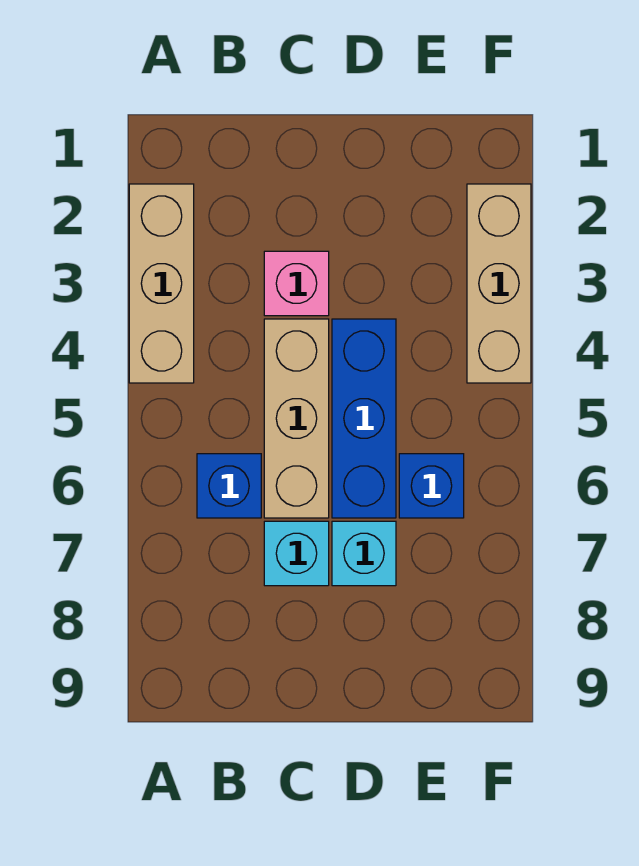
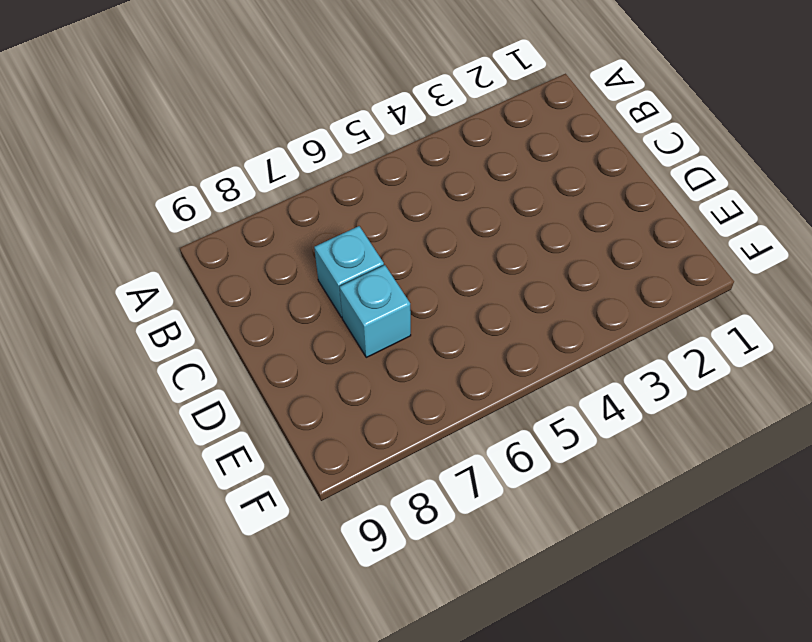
none -> tan 1x3 brick [129,184,194,383]
none -> blue 1x1 brick [197,454,261,518]

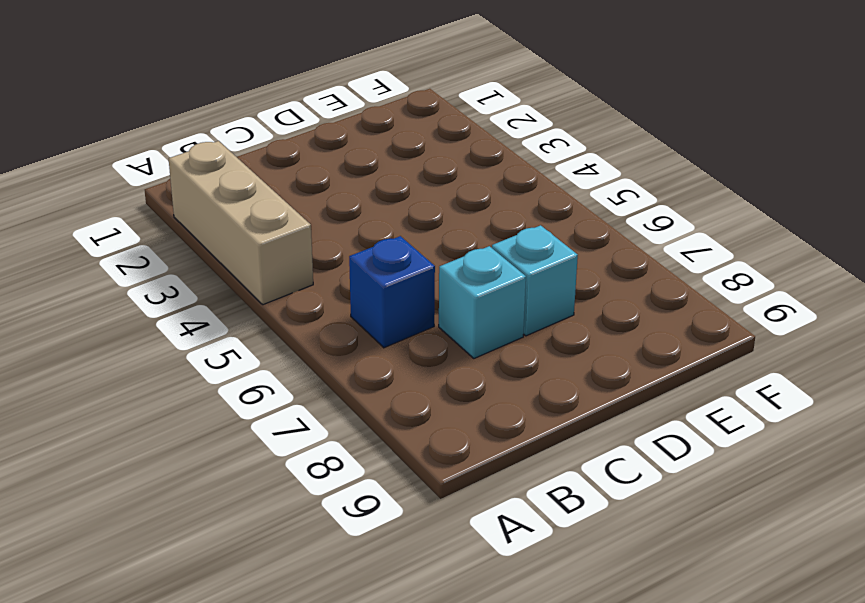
none -> pink 1x1 brick [264,251,329,316]
none -> tan 1x3 brick [264,319,329,518]

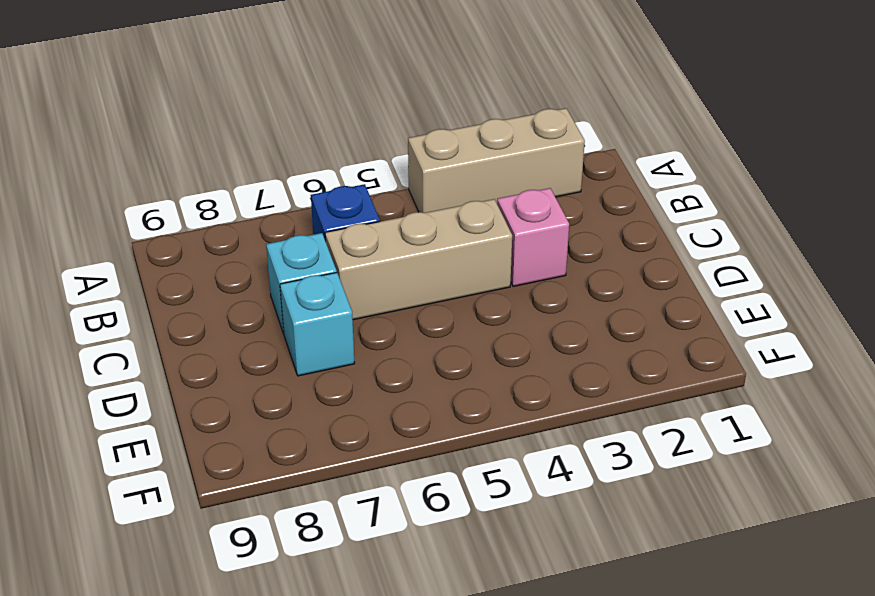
none -> blue 1x3 brick [332,319,396,518]
none -> blue 1x1 brick [399,454,464,518]

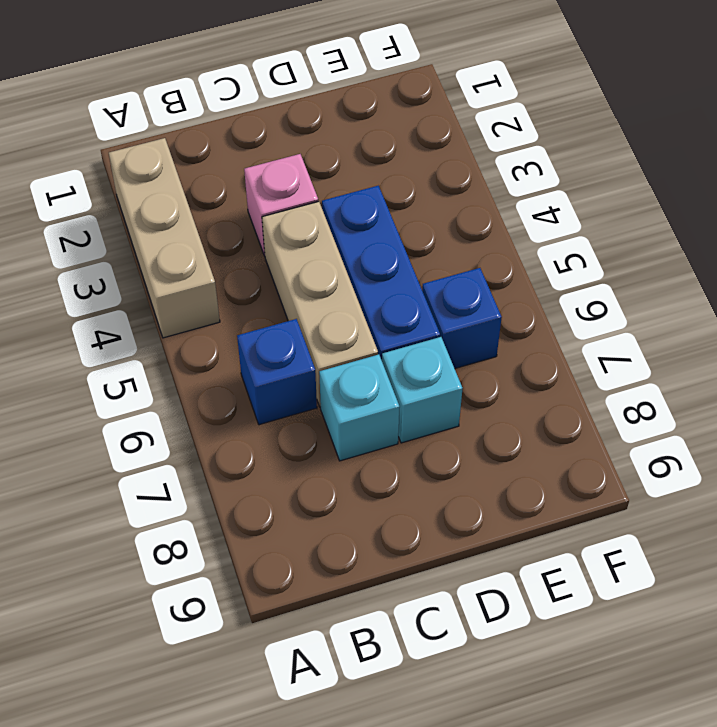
none -> tan 1x3 brick [467,184,531,383]

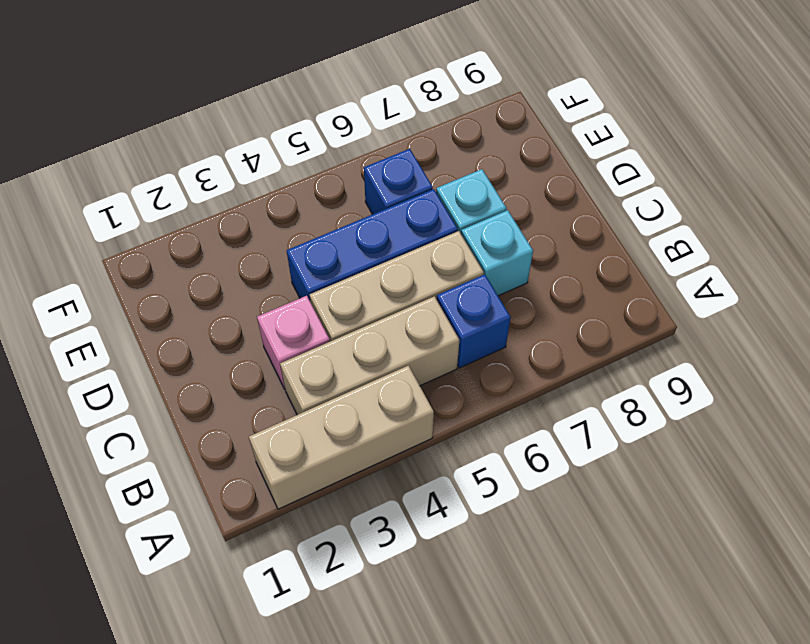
tan 1x3 brick [280,296,459,415] -> tan 1x3 brick moved to [467,184,531,383]

